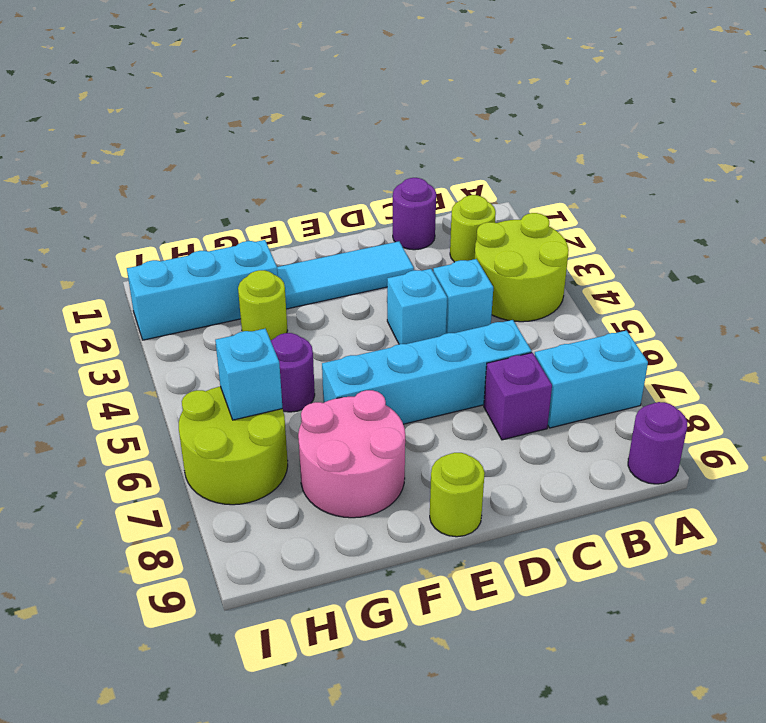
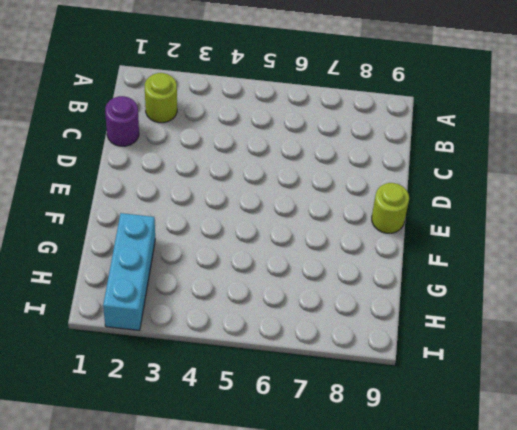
none -> lime 2x2 round brick [475,213,569,322]
none -> cyan 1x2 brick [535,331,648,428]
none -> purple 1x1 round brick [628,402,687,484]

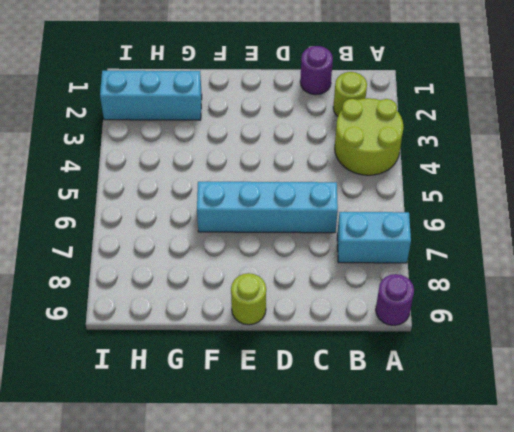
none -> cyan 1x1 brick [433,259,493,334]
none -> purple 1x1 brick [484,353,552,440]
none -> cyan 1x3 tile [277,241,414,309]

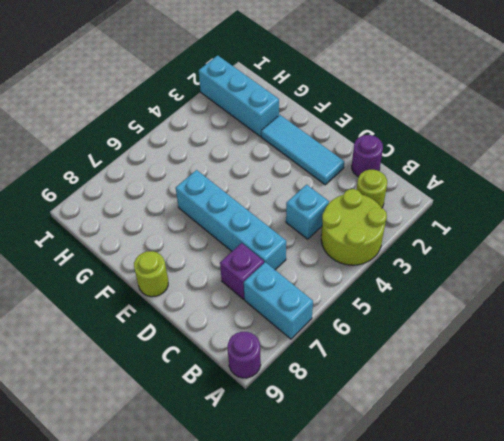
none -> cyan 1x1 brick [387,269,447,344]
none -> pink 2x2 round brick [298,390,405,518]
none -> lime 1x1 round brick [238,270,288,340]

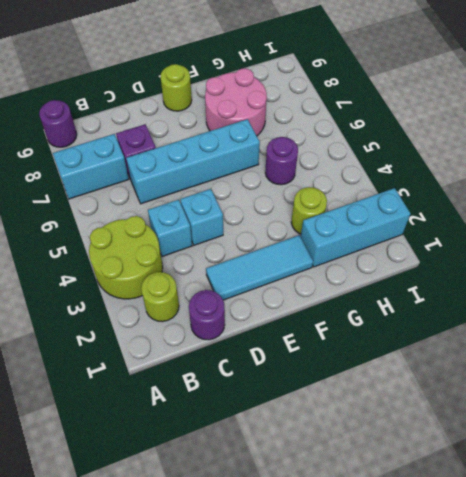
none -> lime 2x2 round brick [179,386,288,505]
none -> cyan 1x1 brick [215,329,283,420]

